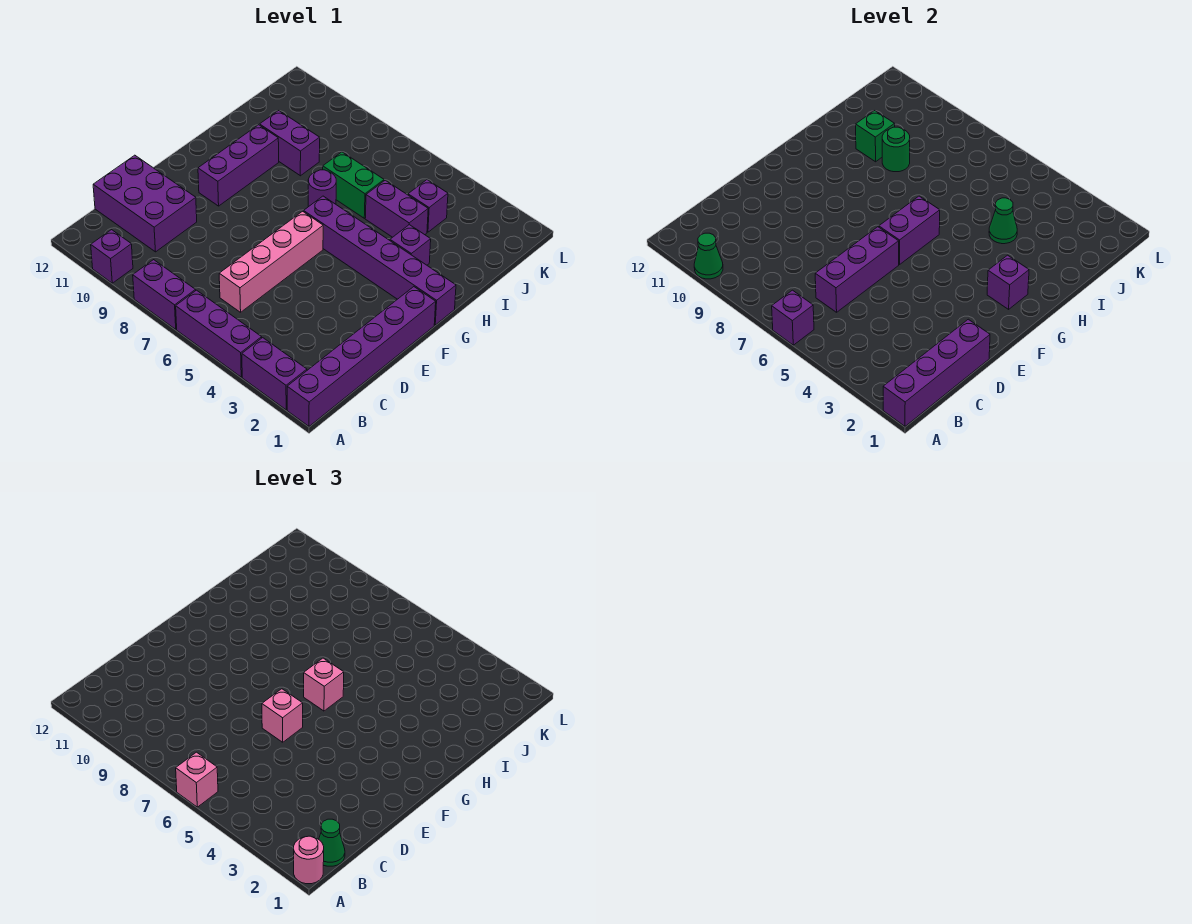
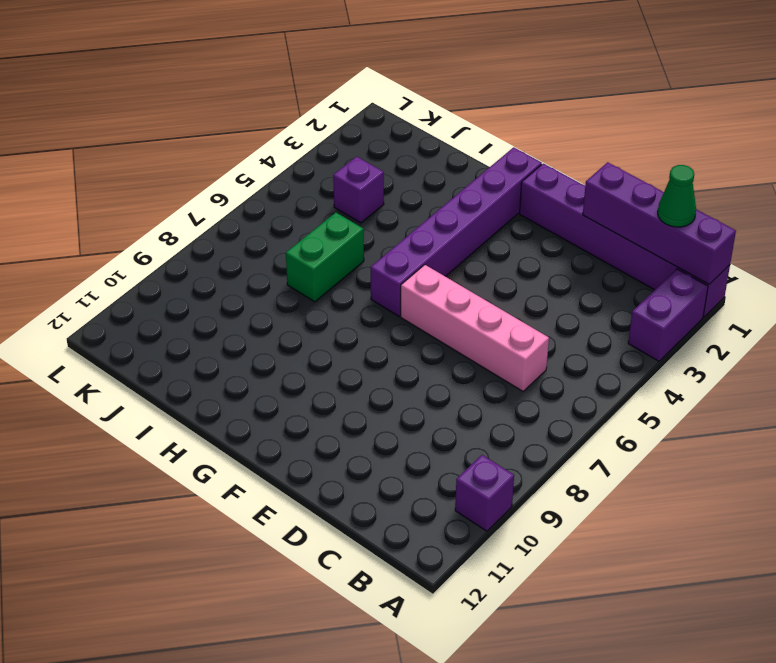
none -> purple 1x3 brick [176,290,262,377]
none -> purple 1x2 brick [133,260,196,329]
none -> purple 2x3 brick [93,155,197,252]

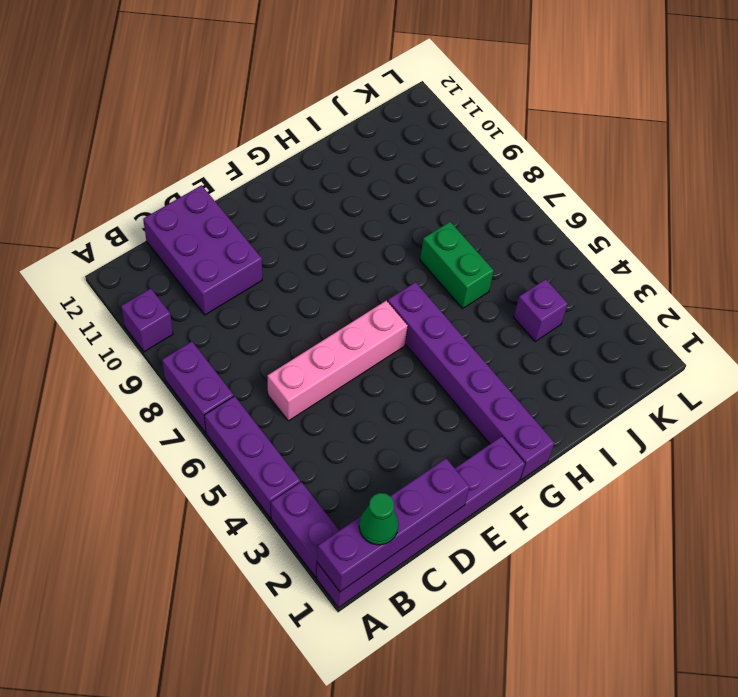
none -> purple 1x3 brick [198,125,279,206]
none -> purple 1x1 brick [390,225,431,265]
none -> purple 1x1 round brick [308,170,336,207]

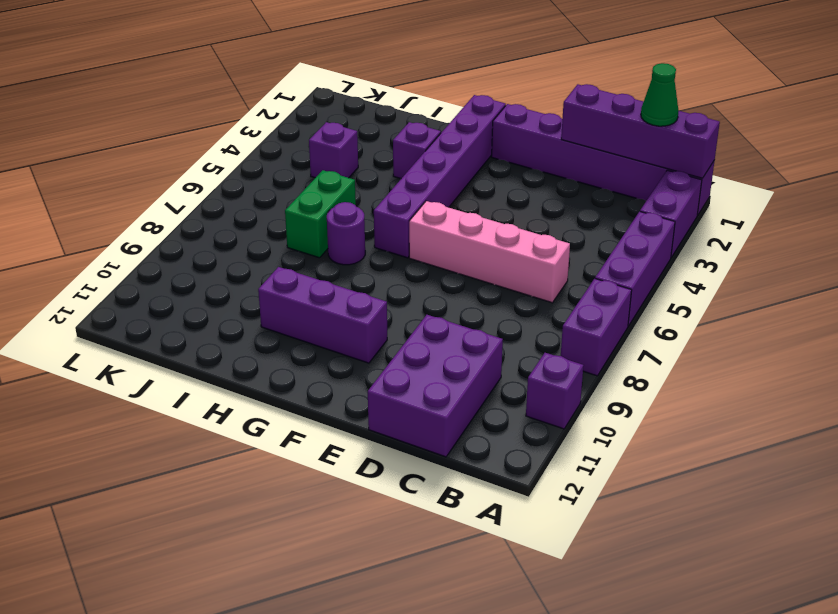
none -> purple 1x2 brick [365,180,428,237]
none -> purple 1x2 brick [260,111,320,176]
none -> purple 1x1 brick [772,290,814,345]

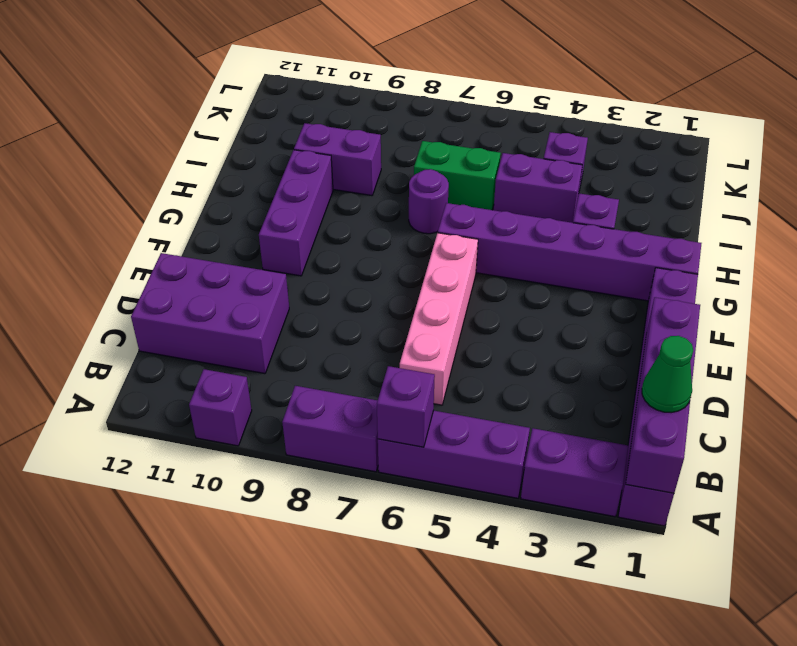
none -> green 1x1 cone [694,233,723,279]
none -> purple 1x3 brick [815,227,899,312]
none -> purple 1x2 brick [879,196,940,265]

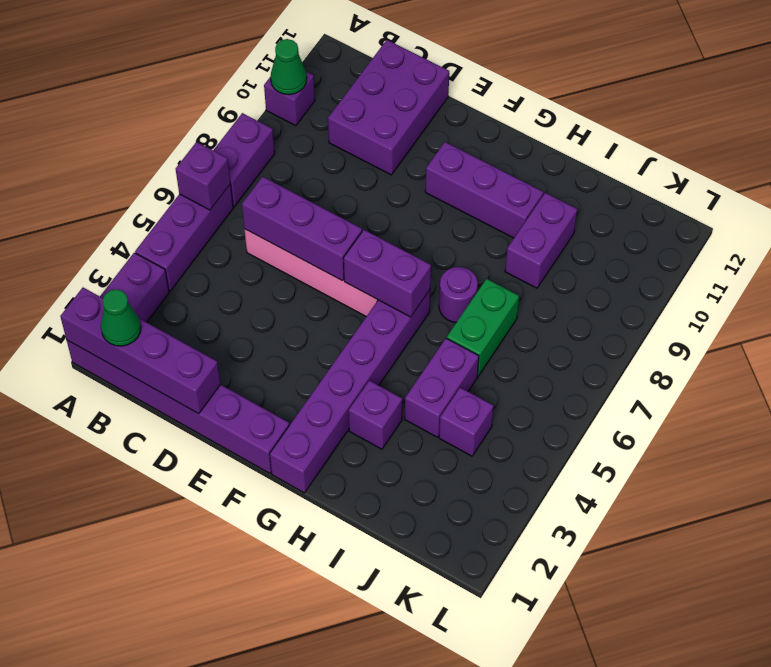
none -> purple 1x1 brick [987,255,1029,309]
none -> green 1x1 cone [989,198,1017,244]
none -> green 1x1 round brick [882,127,910,172]

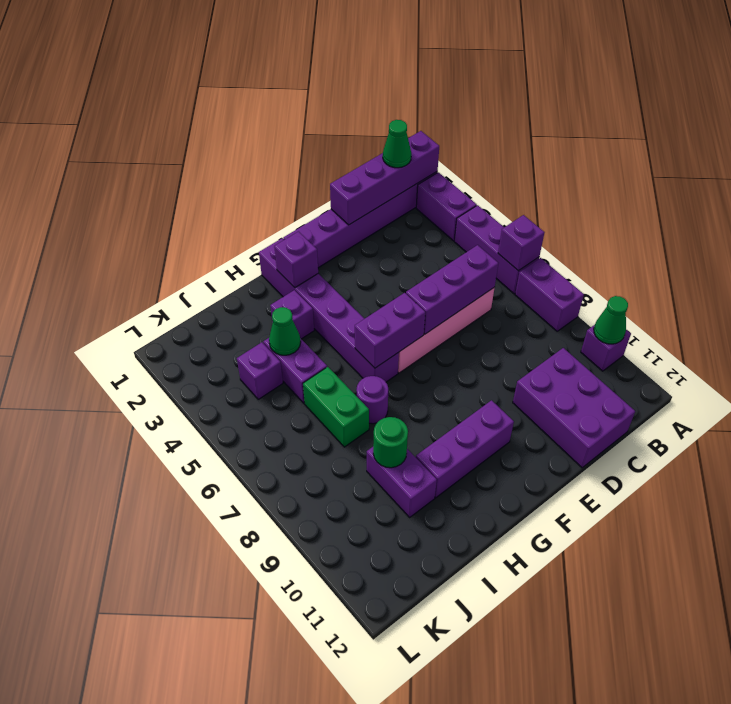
none -> green 1x1 brick [856,111,895,162]
none -> pink 1x1 round brick [294,836,324,884]
none -> pink 1x1 brick [176,752,218,807]

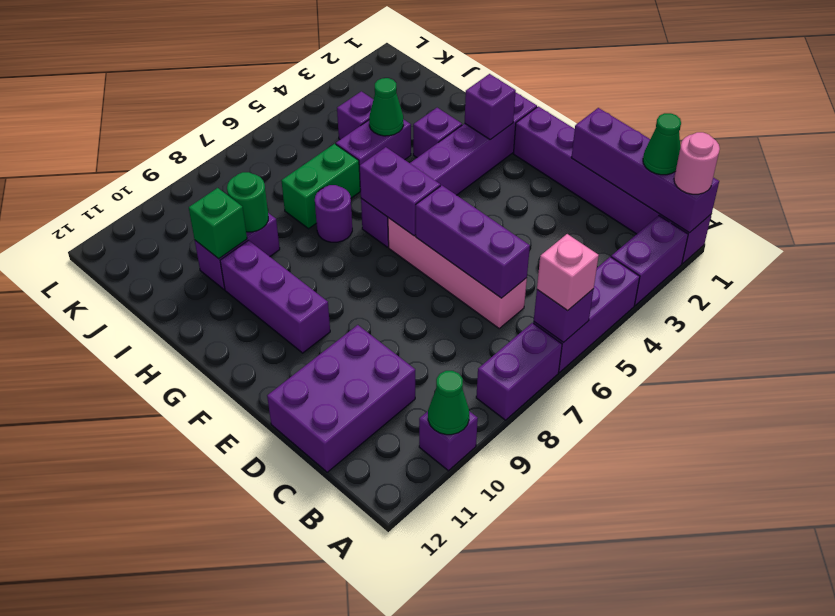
none -> pink 1x1 brick [262,689,303,742]
none -> pink 1x1 brick [304,658,344,711]

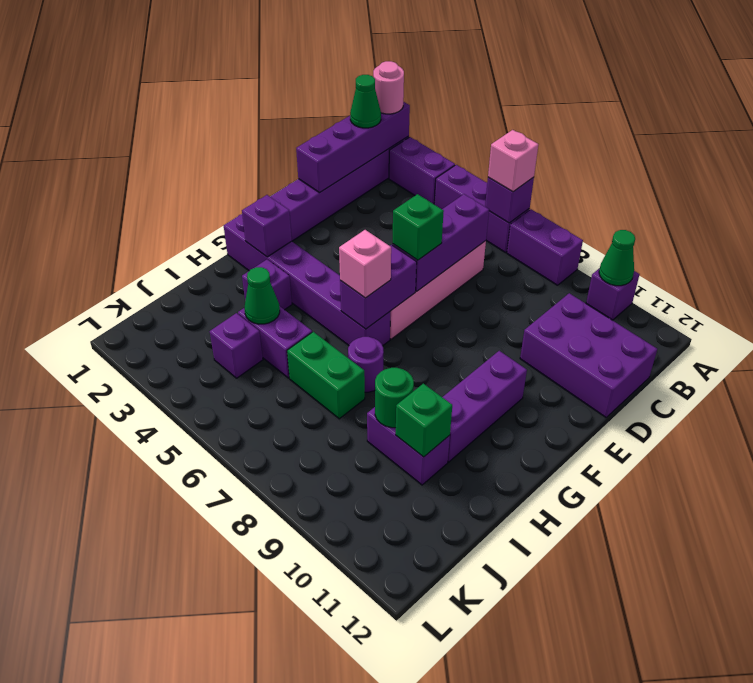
green 1x1 brick [393,194,444,260] -> pink 1x1 brick [262,689,303,742]

